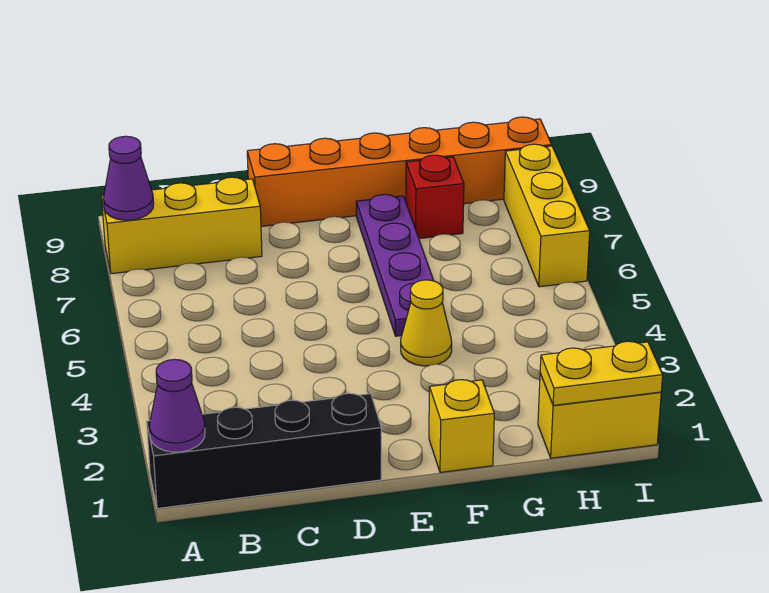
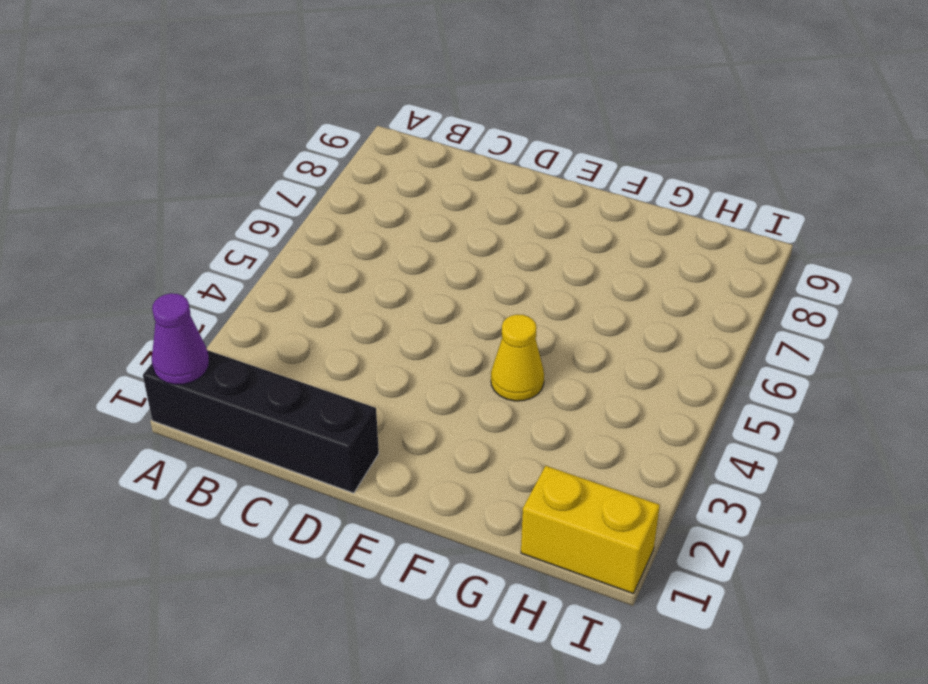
none -> yellow 1x3 brick [102,177,262,274]
none -> orange 1x6 brick [247,117,552,226]
none -> yellow 1x1 brick [429,380,494,472]

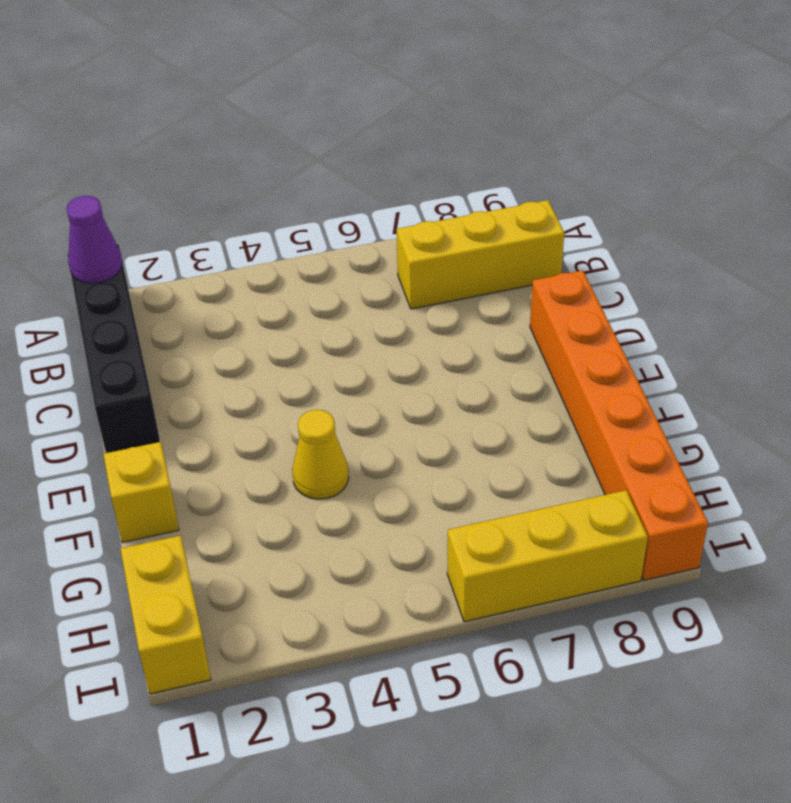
yellow 1x3 brick [397,200,564,309] -> yellow 1x3 brick turned to [102,177,262,274]
none -> purple 1x4 plate [356,194,434,336]
none -> red 1x1 brick [406,155,464,238]
none -> purple 1x1 cone [104,136,154,220]

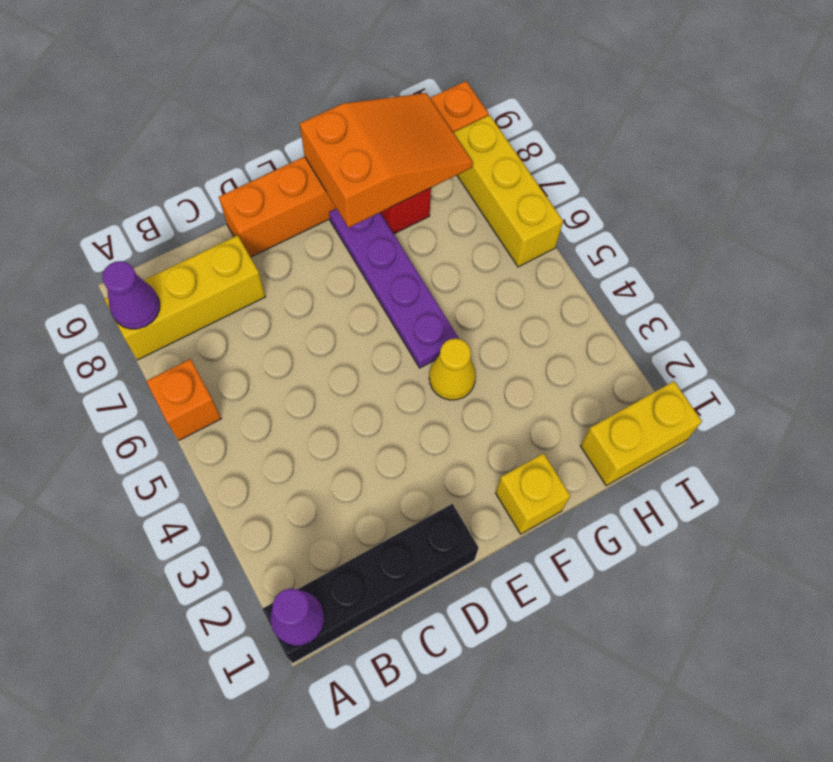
orange 1x1 brick [146,359,221,440] -> none
orange 2x3 slope [300,93,473,228] -> none
none -> yellow 1x2 plate [540,341,663,405]

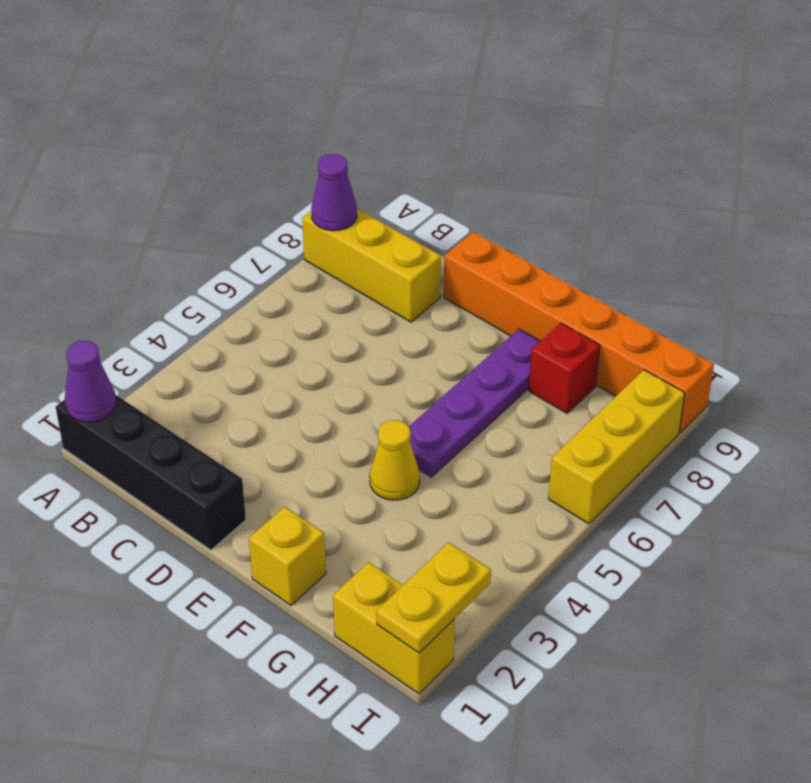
yellow 1x2 plate [376,542,491,653] -> yellow 1x2 plate turned to [540,341,663,405]

